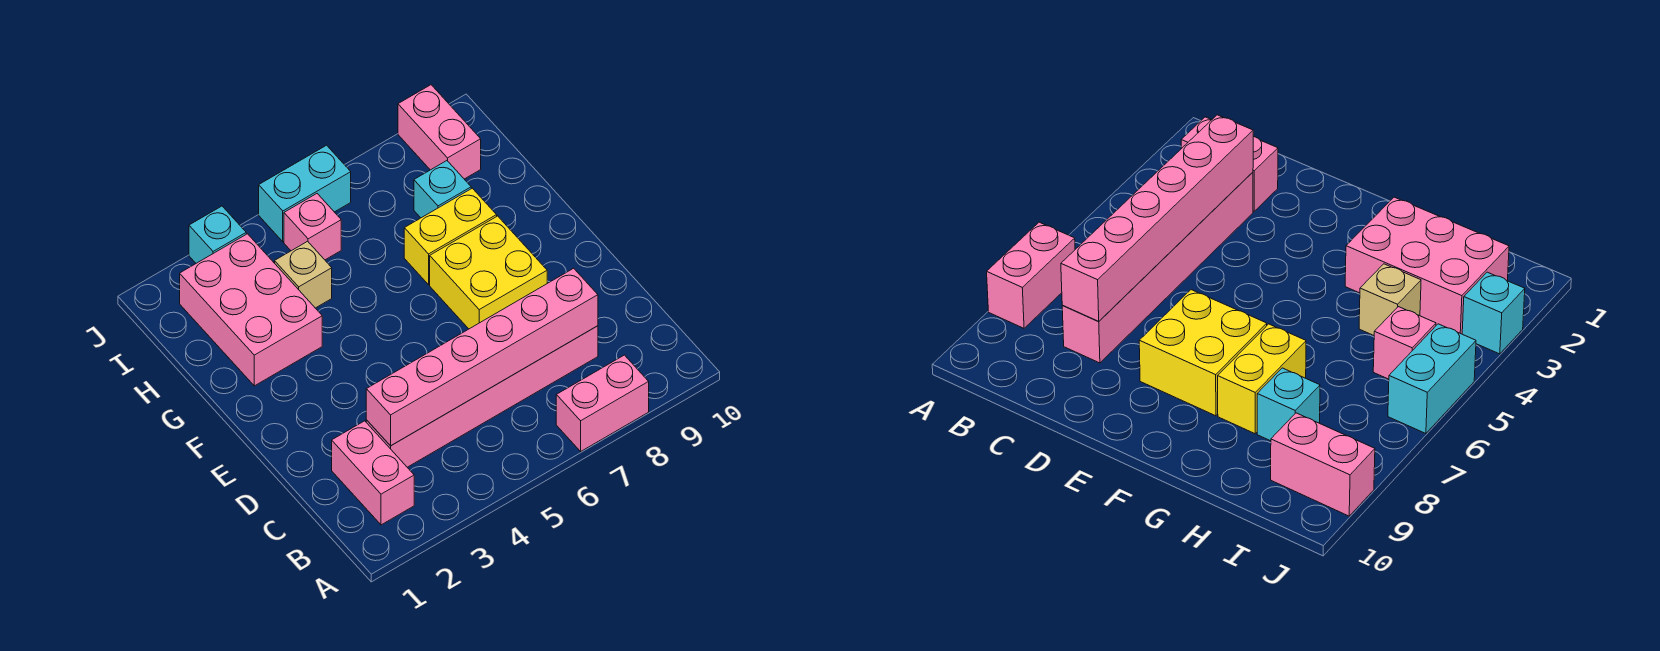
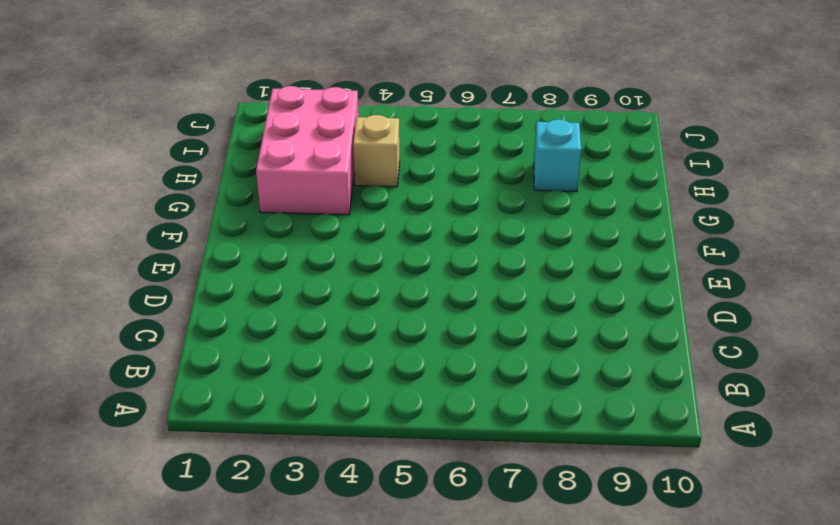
none -> pink 1x2 brick [556,355,649,451]
none -> pink 1x2 brick [332,421,414,525]
none -> pink 1x6 brick [366,326,598,467]

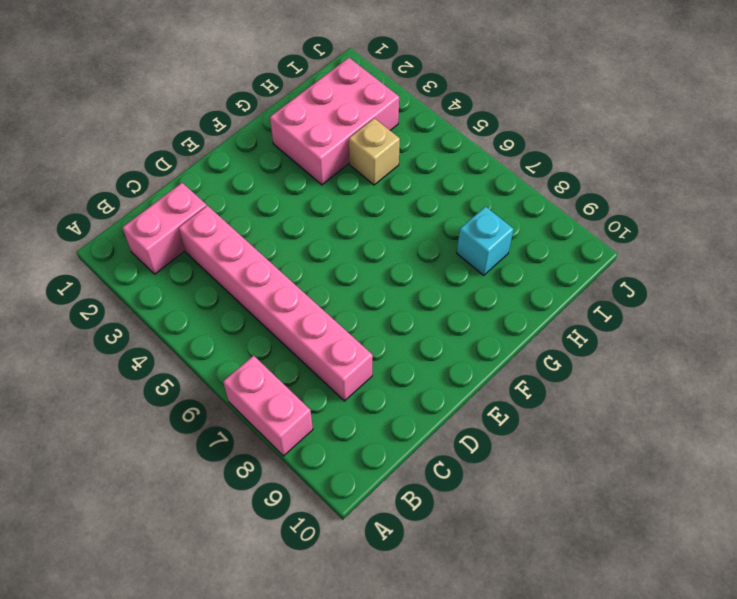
none -> yellow 2x2 brick [430,216,547,329]
none -> yellow 1x2 brick [404,188,497,285]
none -> pink 1x1 brick [284,194,341,260]

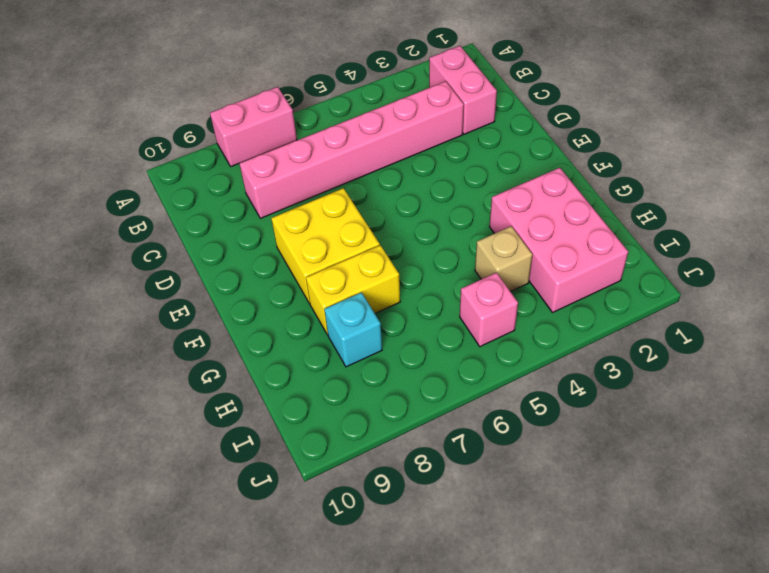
none -> pink 1x2 brick [398,85,481,179]
none -> cyan 1x1 brick [189,206,246,263]
none -> cyan 1x2 brick [259,145,351,242]

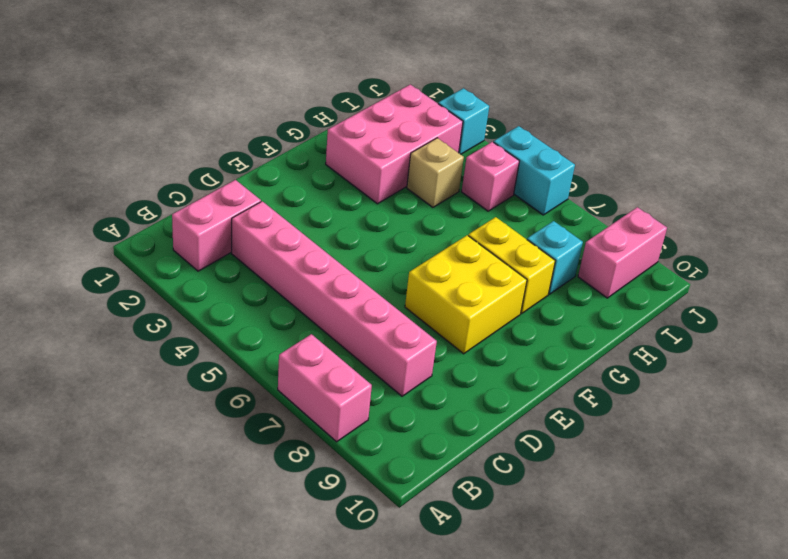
none -> pink 1x6 brick [366,268,598,446]

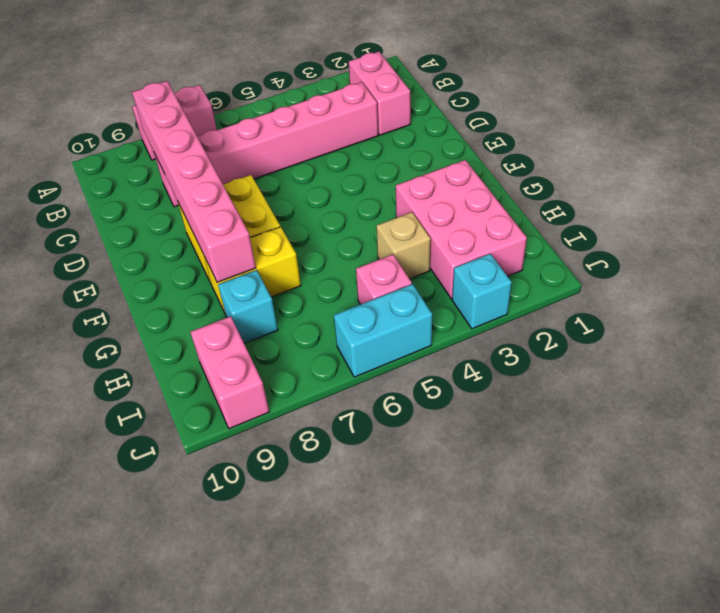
pink 1x6 brick [132,81,256,283] -> pink 1x6 brick turned to [366,268,598,446]

